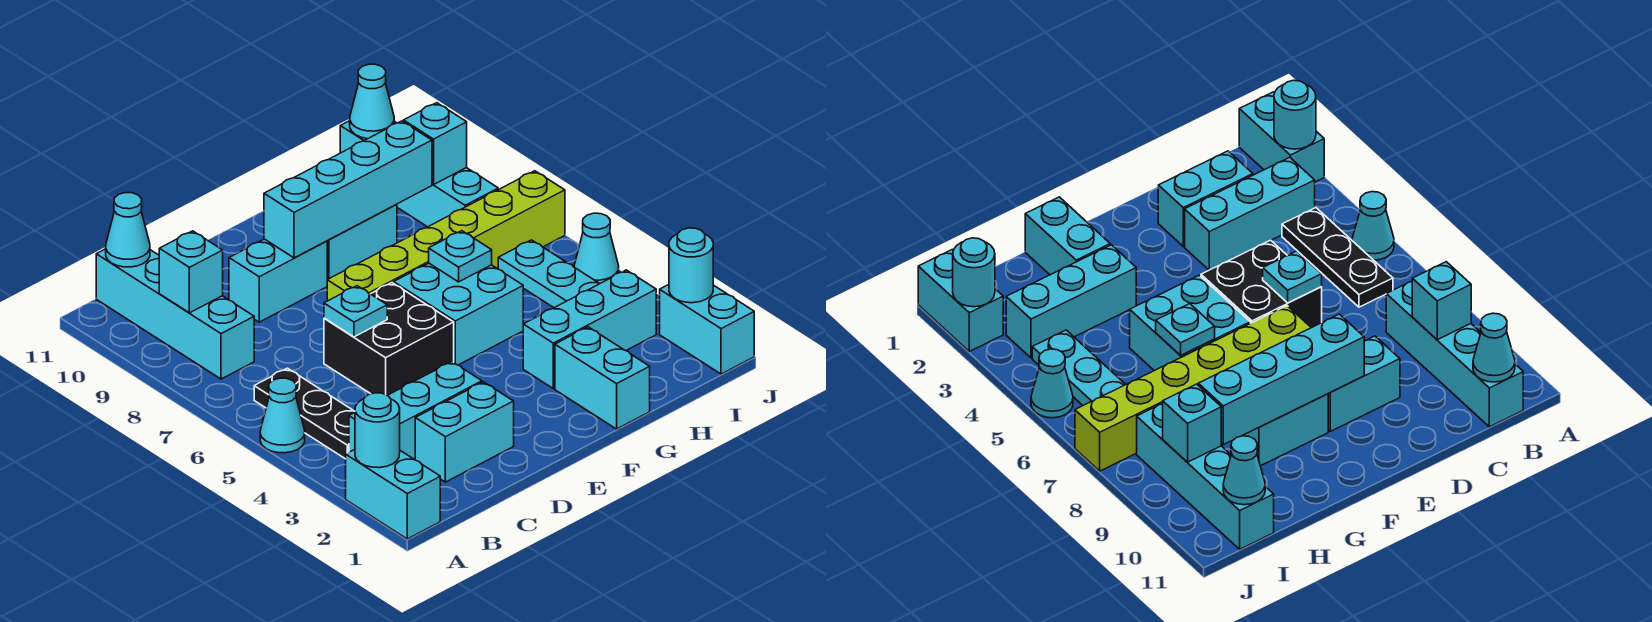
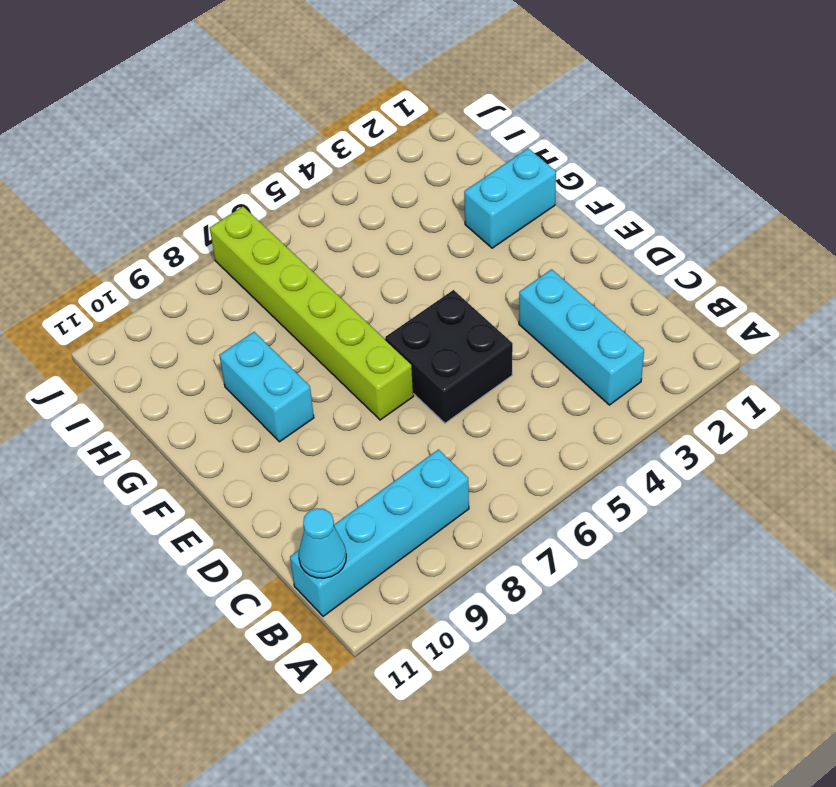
none -> cyan 1x2 brick [346,450,440,539]
none -> cyan 1x1 cone [260,378,305,453]
none -> black 1x3 plate [254,368,355,459]

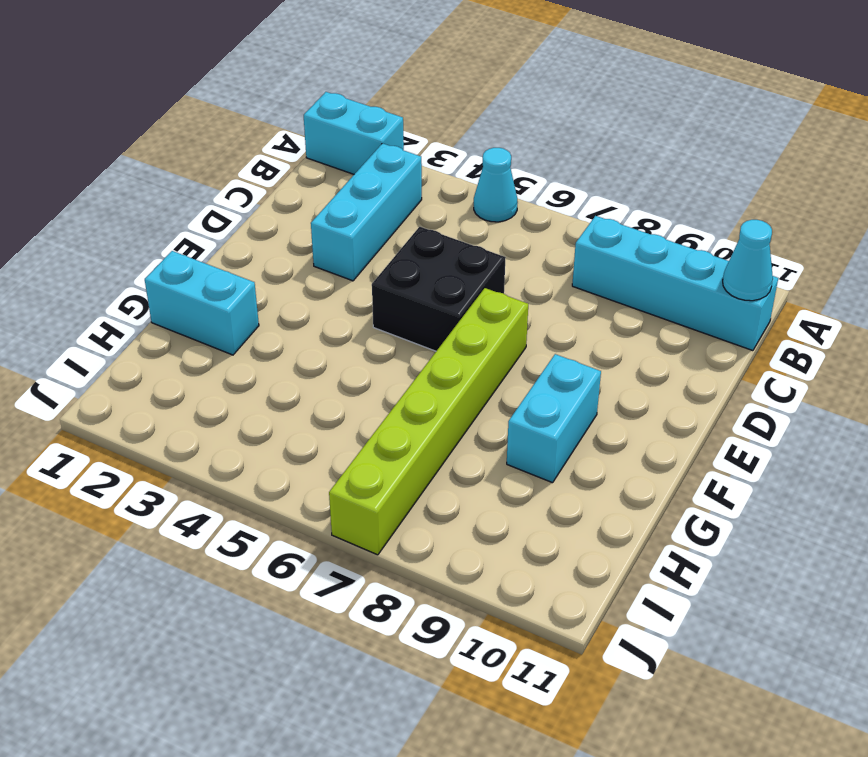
none -> black 1x3 plate [254,368,355,459]
none -> cyan 1x2 brick [415,382,514,482]
none -> cyan 1x2 brick [229,239,327,322]

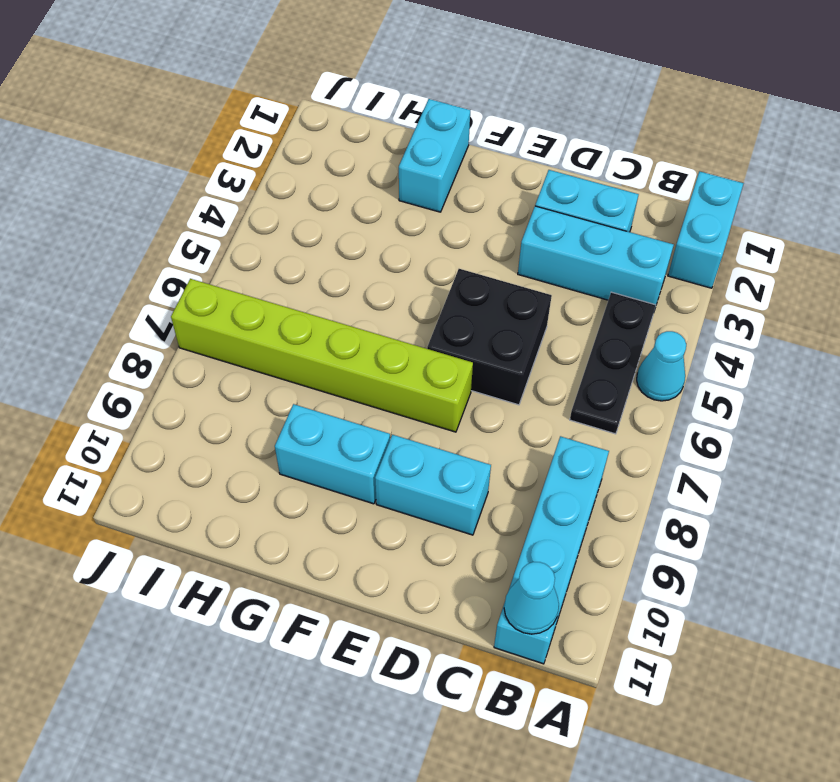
none -> cyan 2x2 brick [394,263,523,365]
none -> cyan 1x3 brick [523,270,656,389]
none -> cyan 1x3 plate [498,240,599,308]

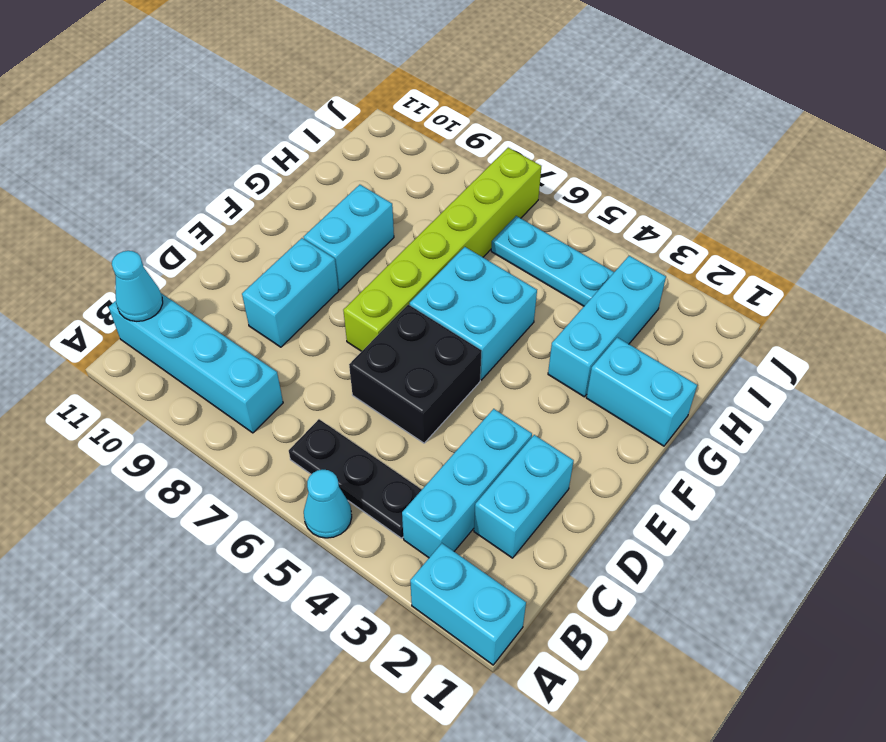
none -> cyan 1x4 brick [340,121,498,227]
none -> cyan 1x2 brick [660,285,754,374]
none -> cyan 1x1 cone [574,213,619,284]

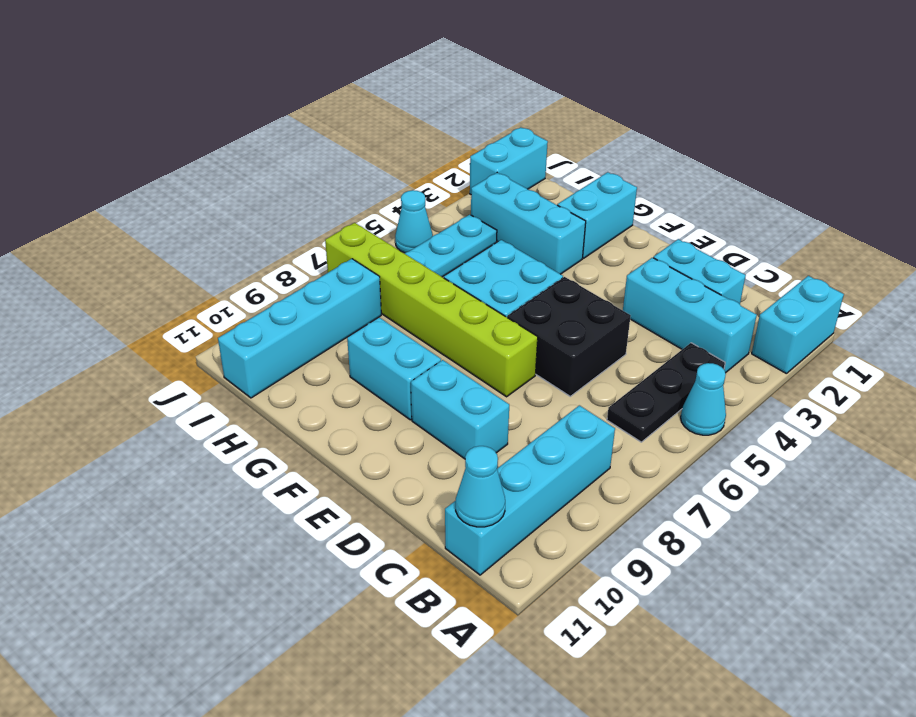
none -> cyan 1x1 round brick [355,393,400,468]
none -> cyan 1x1 brick [159,231,223,313]
none -> cyan 1x1 plate [324,286,387,337]

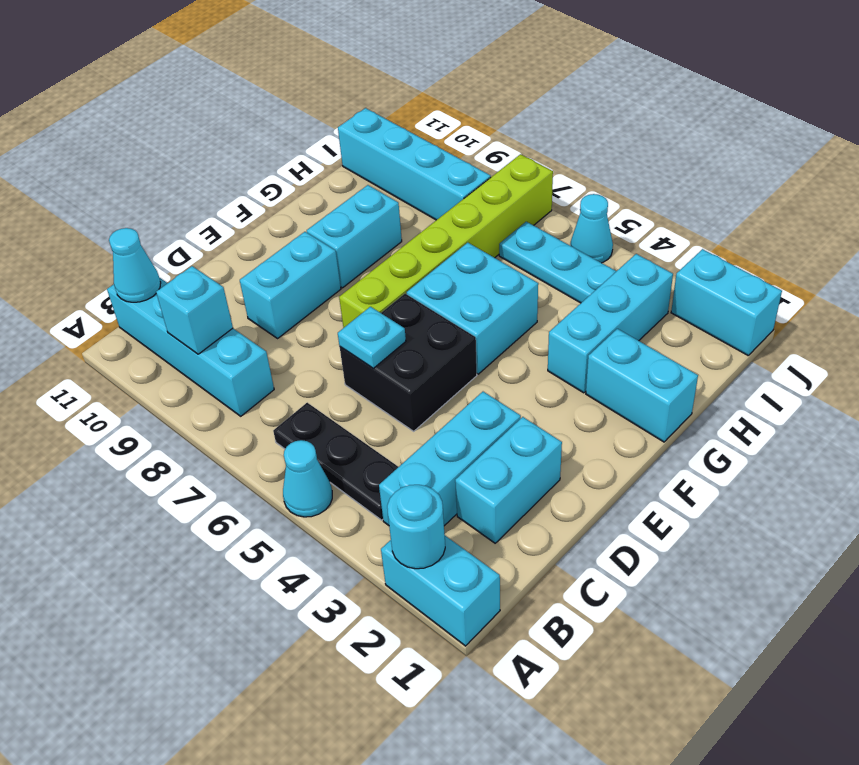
none -> cyan 1x4 brick [264,121,432,258]
none -> cyan 1x1 plate [429,231,492,282]
none -> cyan 1x1 brick [404,103,467,185]

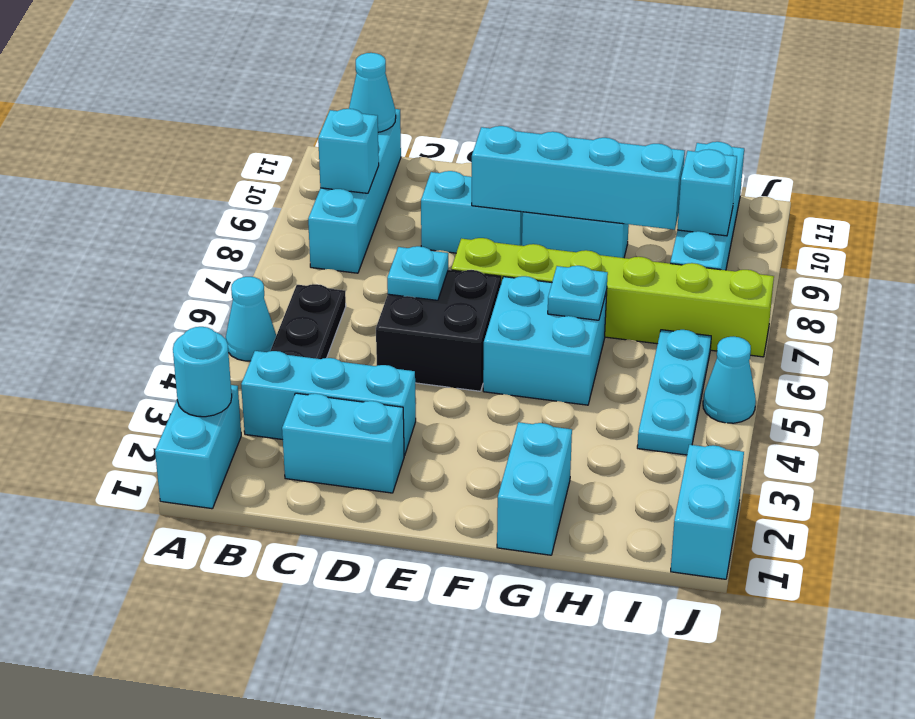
none -> cyan 1x3 brick [523,270,656,389]
none -> cyan 1x1 cone [350,64,394,139]
none -> cyan 1x1 round brick [669,228,713,303]

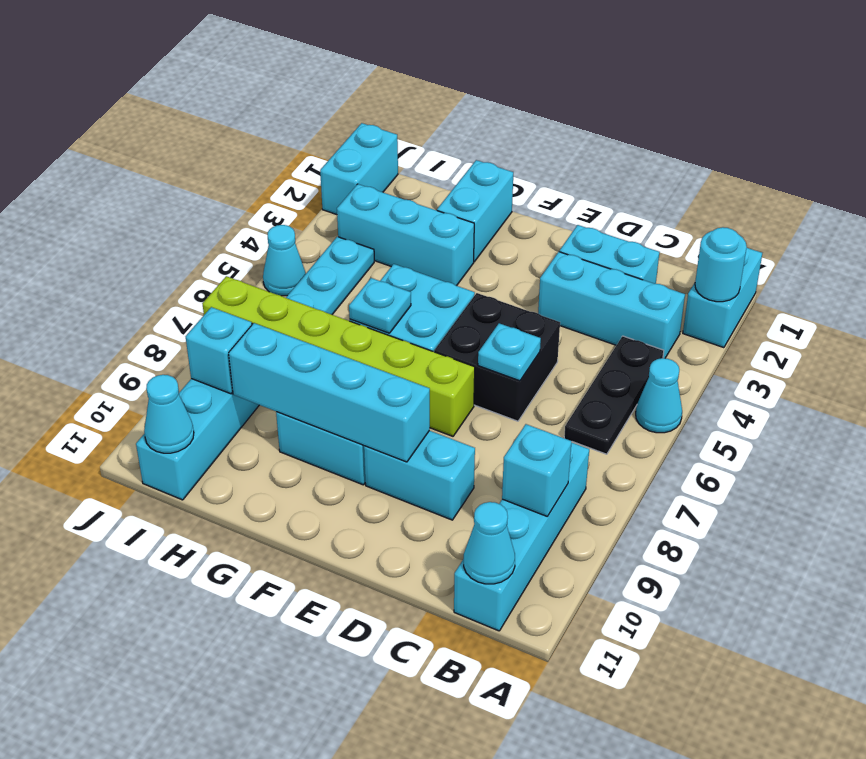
none -> cyan 1x1 round brick [669,228,713,303]

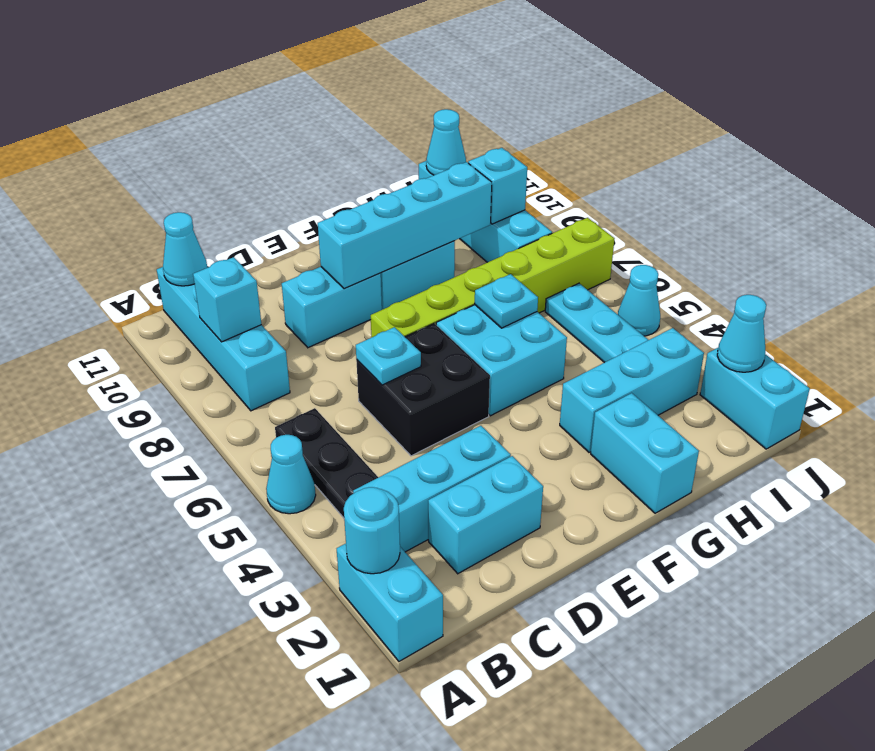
cyan 1x1 cone [717,295,766,372] -> cyan 1x1 round brick [669,228,713,303]

